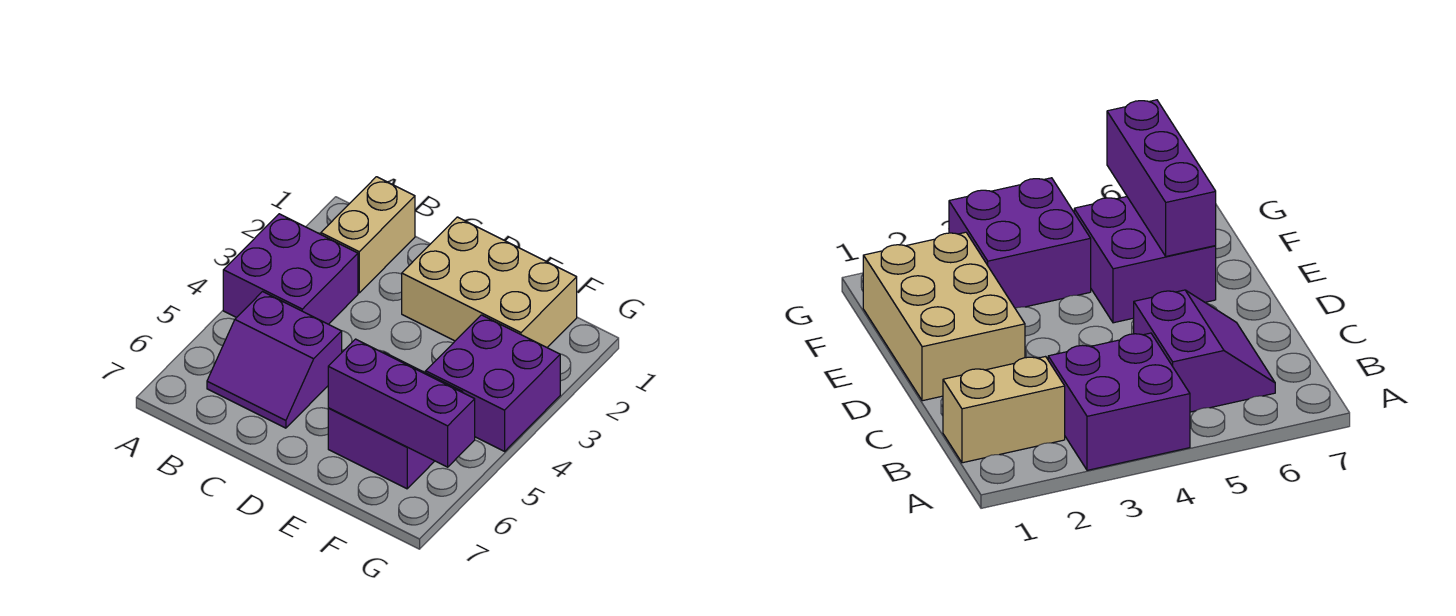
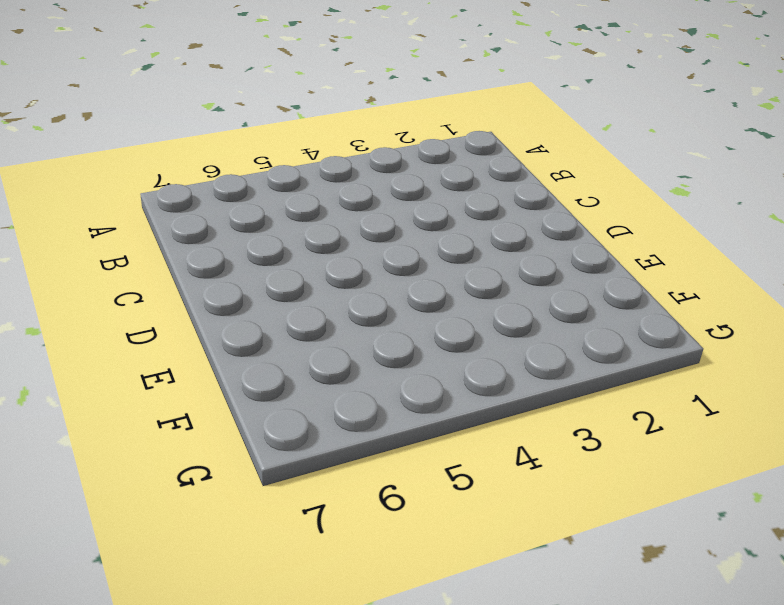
none -> purple 2x2 brick [223,214,358,324]
none -> tan 1x2 brick [321,177,415,293]

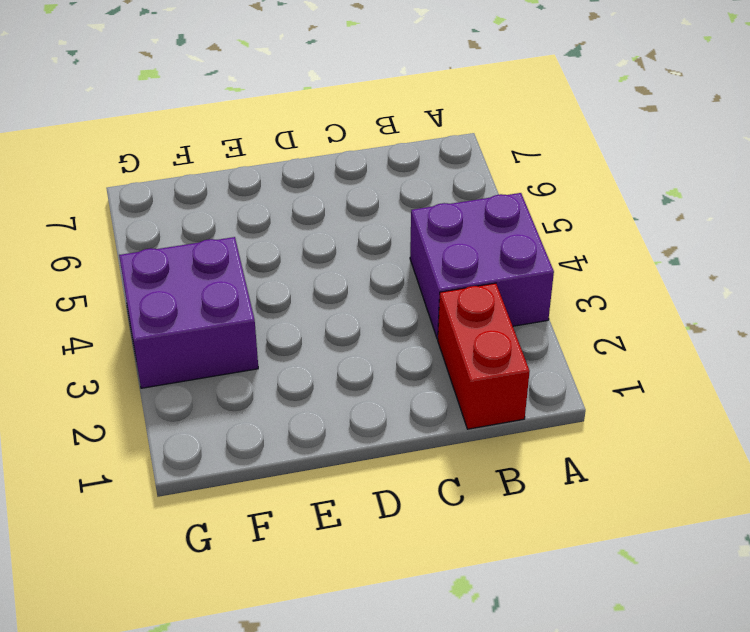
red 1x2 brick [438,283,530,429] -> tan 1x2 brick [321,177,415,293]
none -> purple 2x2 slope [207,292,342,428]
none -> tan 2x3 brick [402,217,577,347]

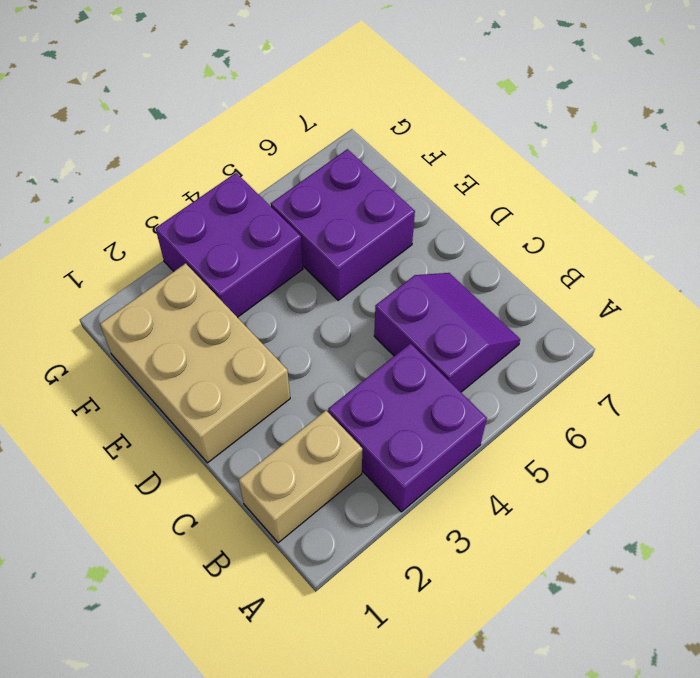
none -> purple 1x3 brick [328,339,475,467]

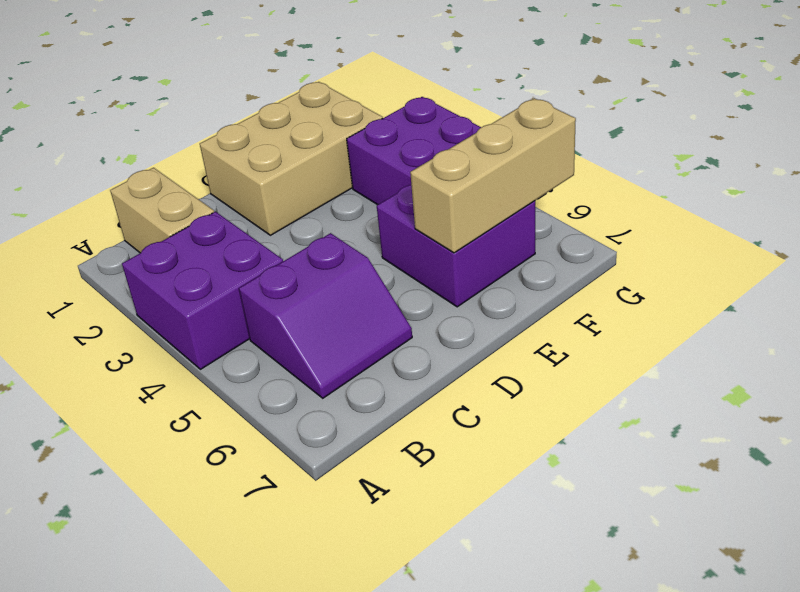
tan 1x3 brick [410,98,576,253] -> purple 1x3 brick [328,339,475,467]

